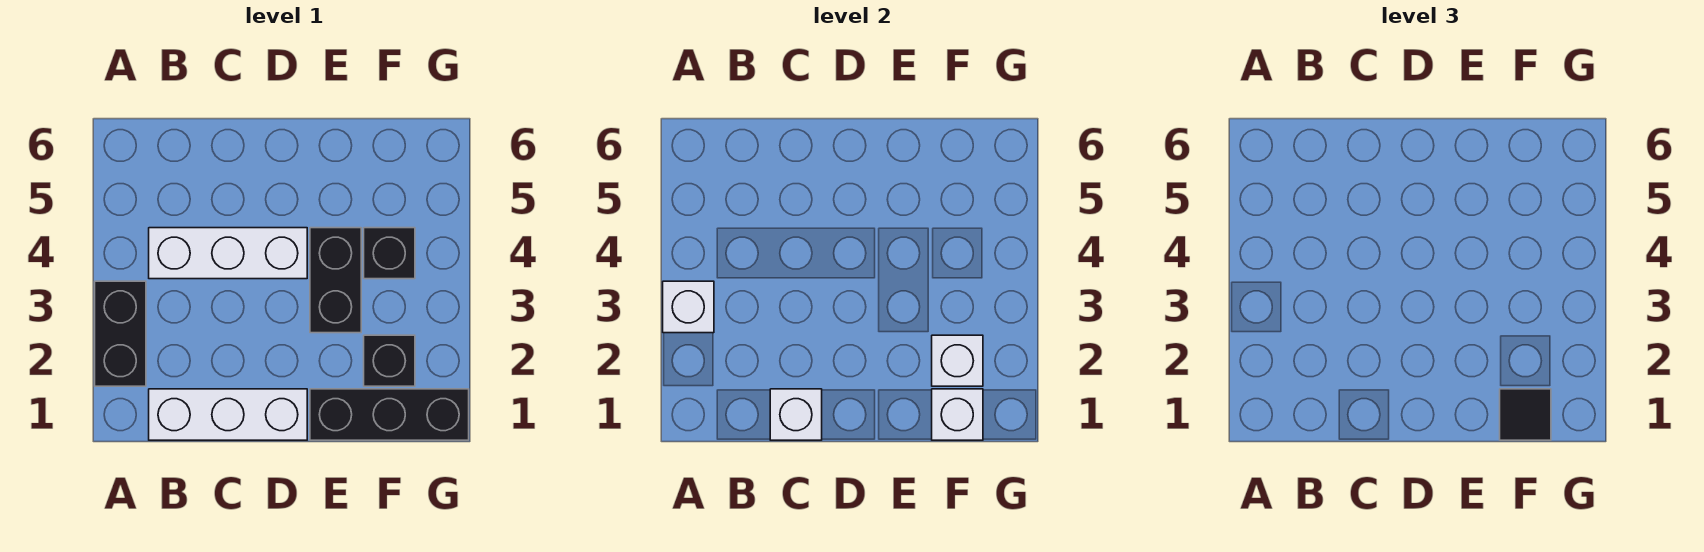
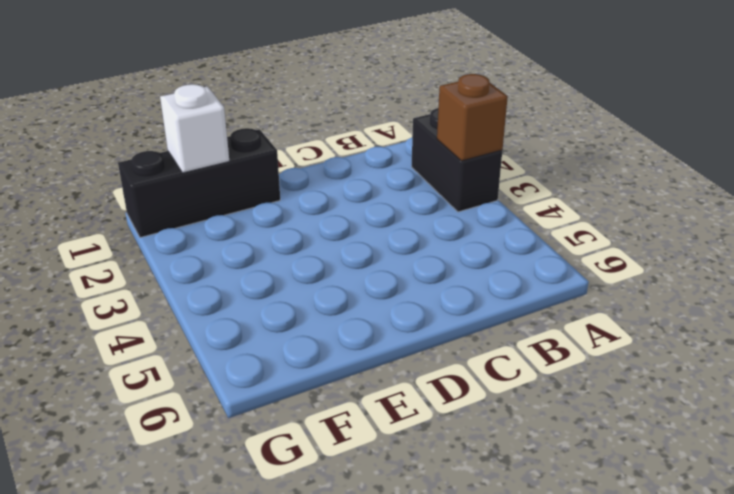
brown 1x1 brick [437,74,508,161] -> white 1x1 brick [663,281,714,333]
none -> white 1x3 brick [149,389,307,440]
none -> white 1x3 brick [149,228,307,279]
none -> black 1x2 brick [310,228,361,333]

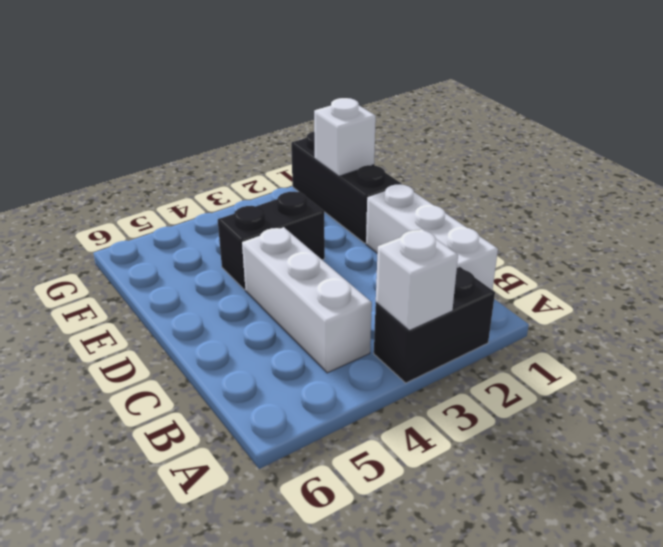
none -> black 1x1 brick [364,335,415,386]
none -> black 1x1 brick [364,228,415,279]
none -> white 1x1 brick [770,389,822,440]

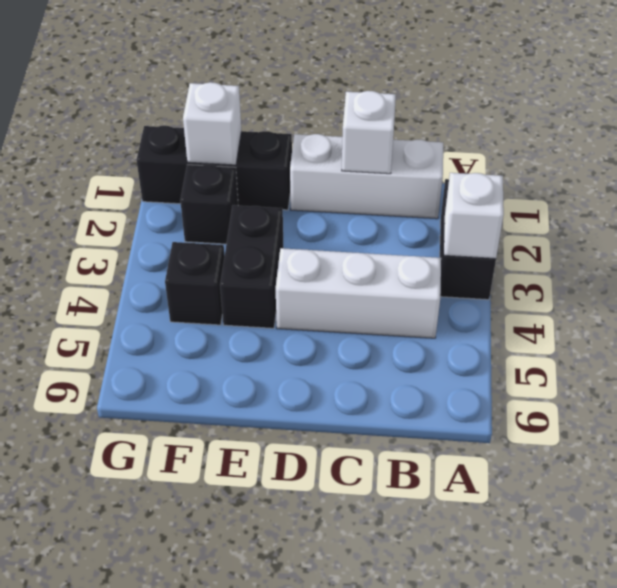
none -> white 1x1 brick [932,335,983,386]
none -> black 1x1 tile [1500,389,1551,440]

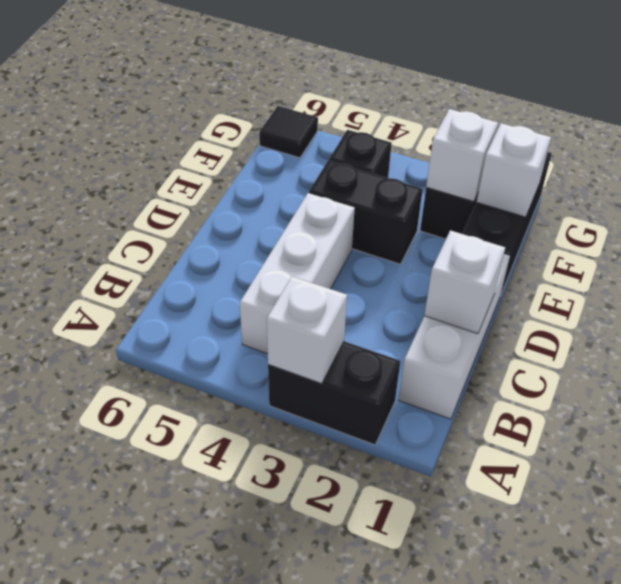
black 1x1 tile [259,106,318,158] -> black 1x1 tile moved to [1500,389,1551,440]

